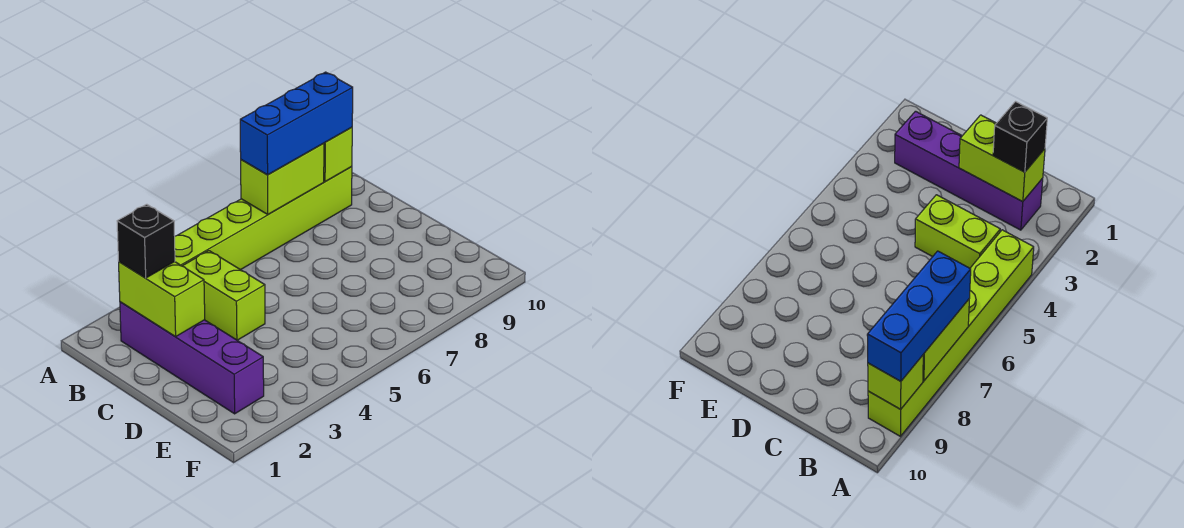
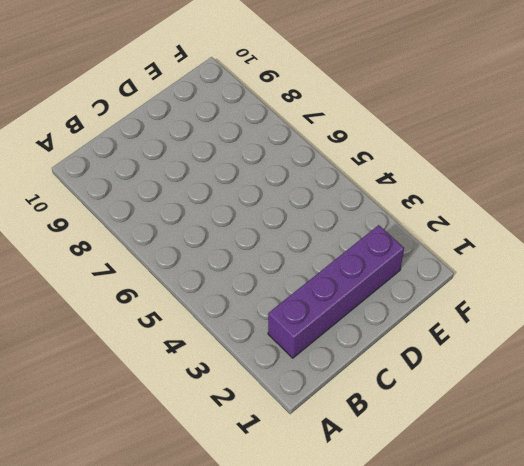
none -> lime 1x6 brick [175,167,352,270]
none -> lime 1x2 brick [183,251,265,340]

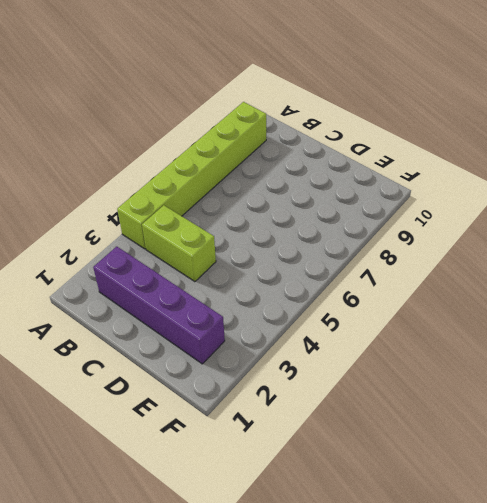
none -> lime 1x2 brick [241,143,324,214]
none -> lime 1x1 brick [324,127,352,182]

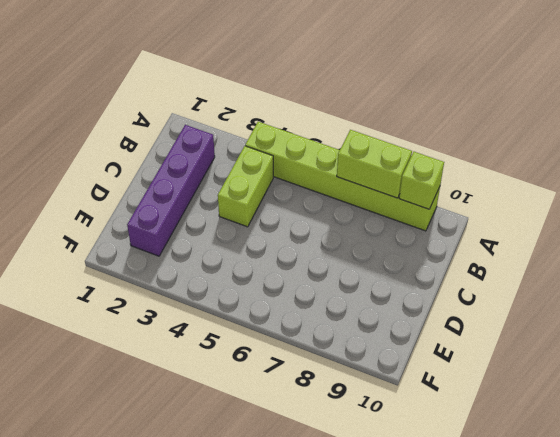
none -> lime 1x2 brick [119,262,205,337]
none -> blue 1x3 brick [240,72,353,175]

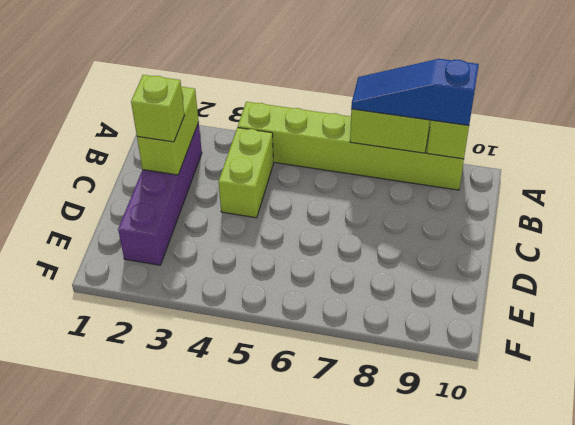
blue 1x3 slope [351,59,479,125] -> blue 1x3 brick [240,72,353,175]
lime 1x1 brick [131,75,184,142] -> none
none -> black 1x1 brick [117,204,175,278]

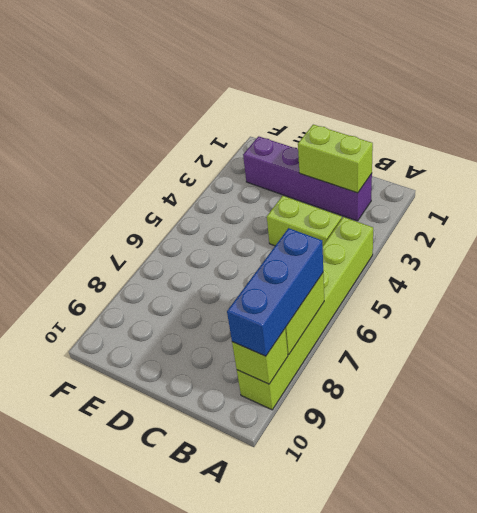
none -> black 1x1 brick [117,204,175,278]

